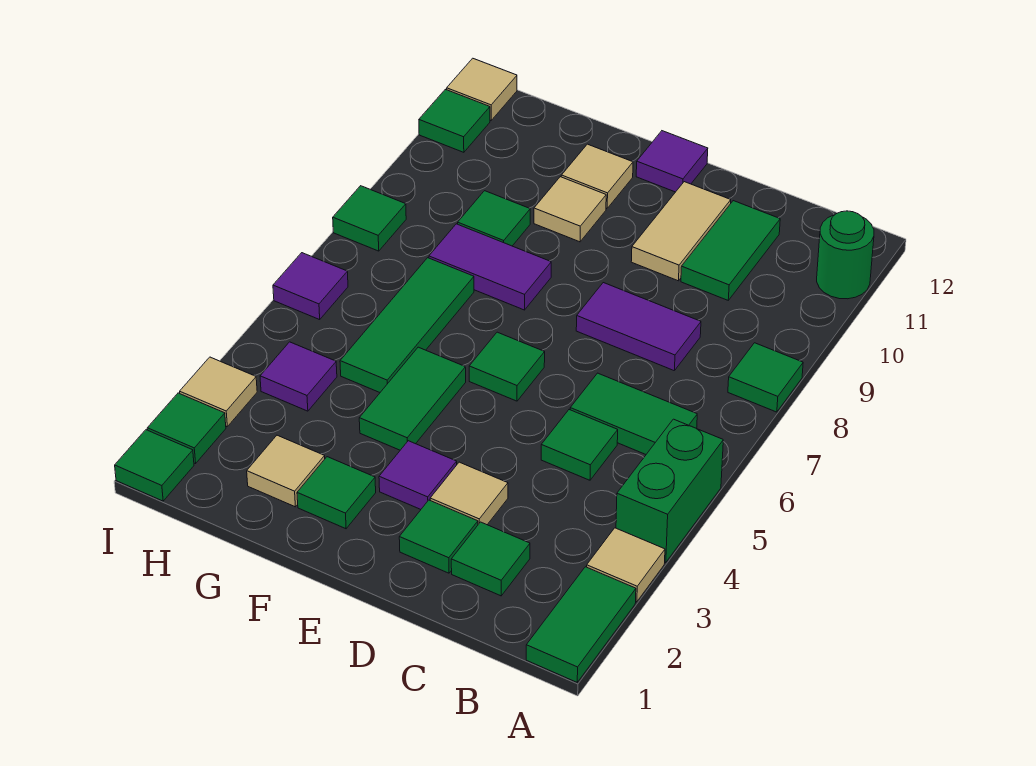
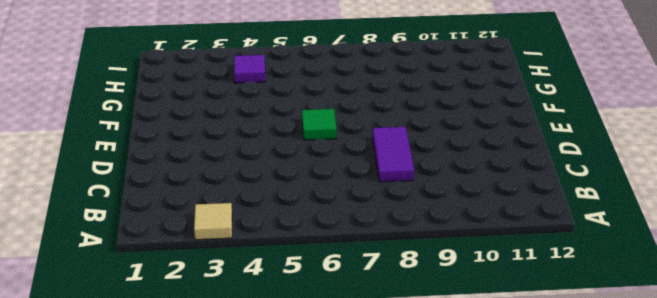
none -> green 1x2 tile [526,567,636,682]
none -> green 1x2 brick [616,419,723,563]
none -> green 1x1 tile [728,343,803,412]
none -> green 1x1 round brick [817,211,874,299]

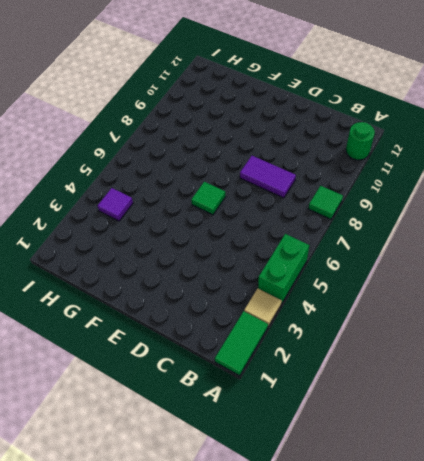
none -> green 1x2 tile [570,373,697,454]
none -> green 1x1 tile [451,522,530,596]
none -> green 1x1 tile [541,410,618,480]
none -> green 1x2 tile [681,201,780,300]

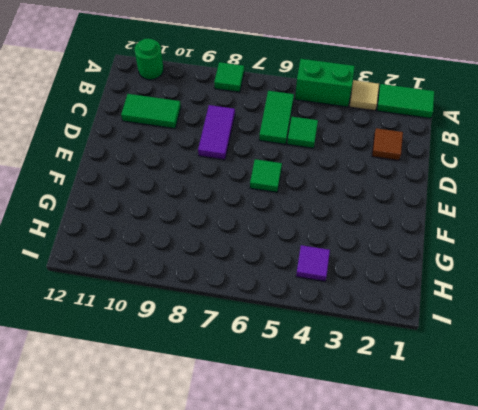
brown 1x1 tile [372,128,403,160] -> green 1x1 tile [451,522,530,596]
none -> green 1x1 tile [399,500,478,573]
none -> tan 1x1 tile [430,462,508,525]
none -> tan 1x2 tile [631,182,731,281]
none -> purple 1x1 tile [379,441,457,509]

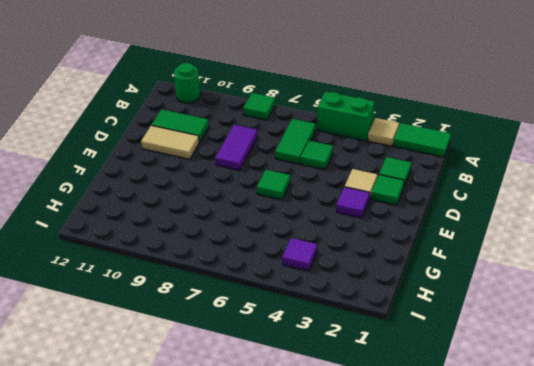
none -> purple 1x1 tile [636,131,708,192]
none -> green 1x1 tile [297,457,376,529]
none -> green 1x2 tile [359,347,466,450]
none -> purple 1x2 tile [429,224,551,310]

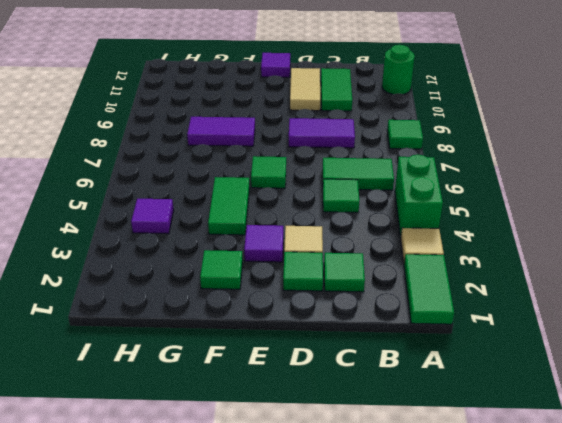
none -> tan 1x1 tile [534,177,606,242]
none -> tan 1x1 tile [561,144,633,208]
none -> tan 1x1 tile [247,435,325,507]
none -> green 1x3 tile [340,258,474,392]

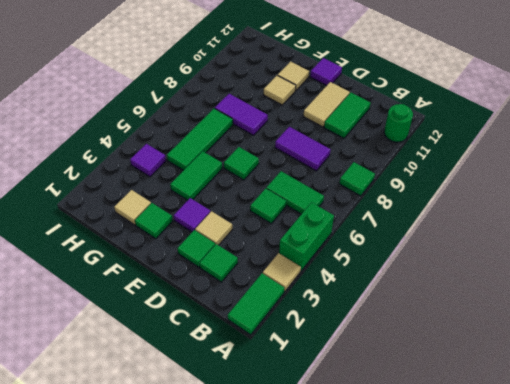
none -> green 1x1 tile [458,191,530,246]
none -> green 1x1 tile [115,430,194,501]
none -> green 1x1 tile [147,393,226,464]
none -> tan 1x1 tile [180,357,257,426]

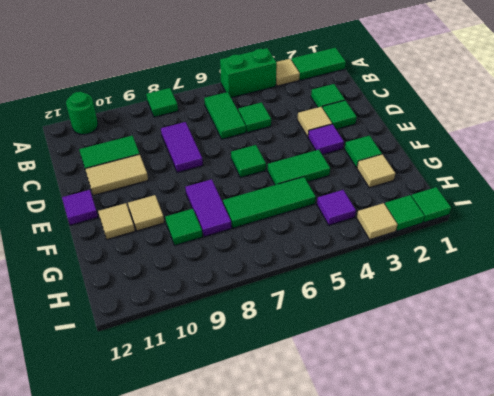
none -> purple 1x1 tile [273,253,348,320]
none -> green 1x1 tile [333,186,406,251]
none -> green 1x1 tile [419,89,490,152]
none -> tan 1x1 tile [447,58,517,120]

